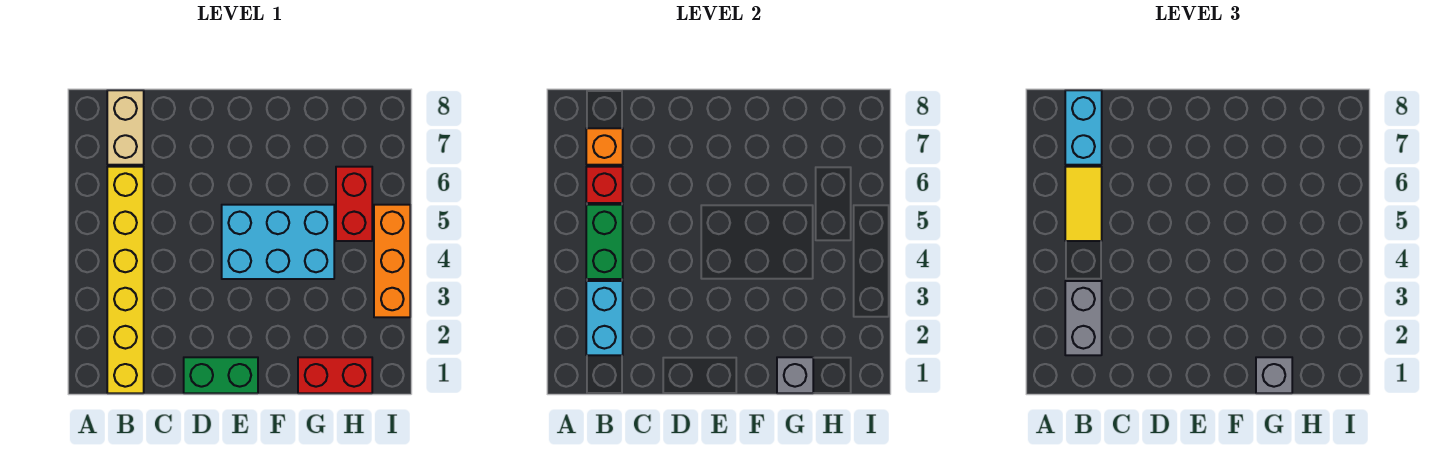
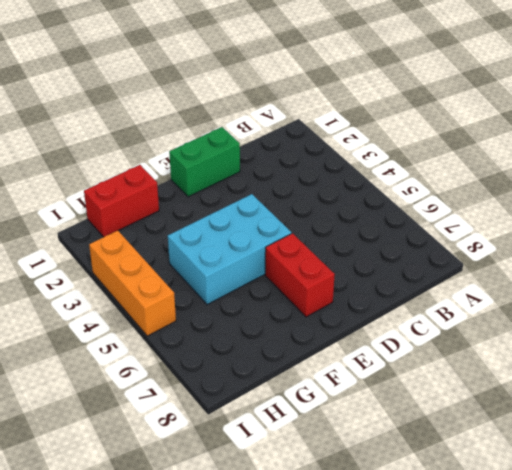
red 1x2 brick [265,233,335,317] -> red 1x2 brick moved to [336,167,372,241]
none -> yellow 1x6 brick [107,167,144,393]
none -> tan 1x2 brick [107,90,144,165]
none -> cyan 1x2 brick [586,281,623,355]

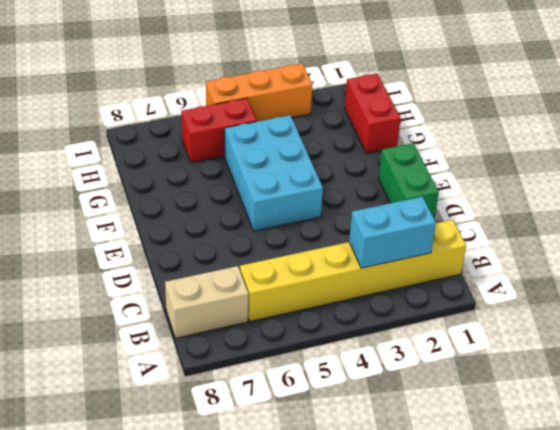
none -> green 1x2 brick [586,205,623,279]
none -> red 1x1 brick [586,167,623,203]
none -> orange 1x1 brick [586,128,623,165]

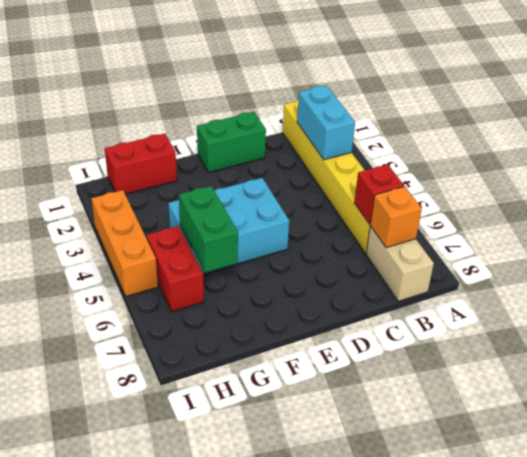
green 1x2 brick [179,186,238,272] -> green 1x2 brick moved to [586,205,623,279]
none -> grey 1x1 brick [777,357,813,393]
none -> grey 1x2 brick [1065,281,1102,355]
none -> yellow 1x2 tile [1065,167,1102,241]

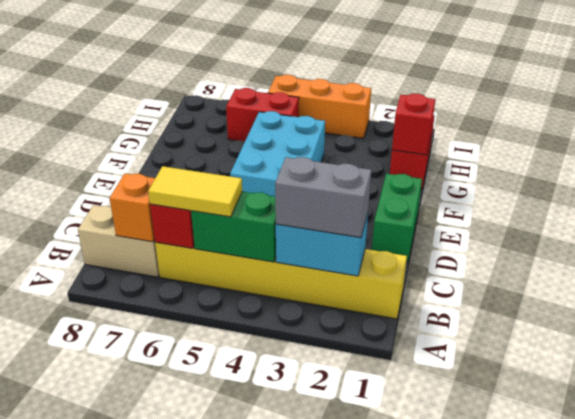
red 1x1 brick [392,94,435,155] -> grey 1x1 brick [777,357,813,393]
none -> cyan 1x2 brick [1065,90,1102,165]
none -> grey 1x1 brick [1256,357,1292,393]

